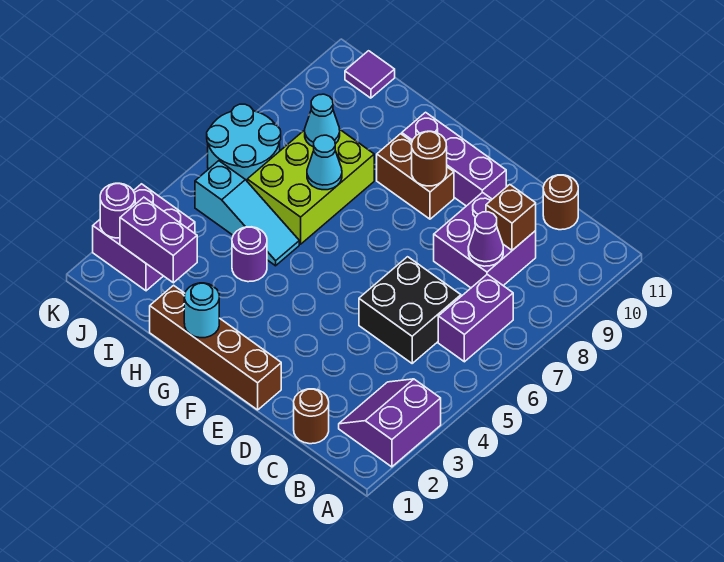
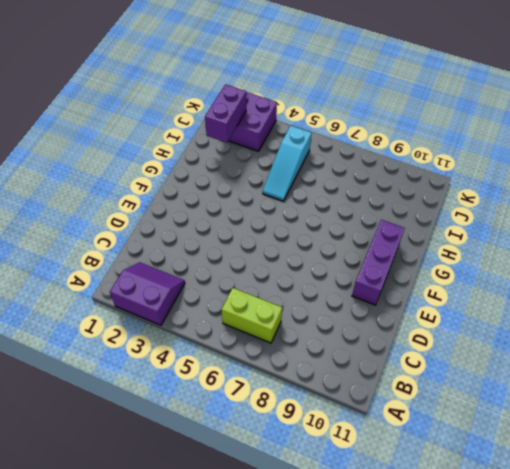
lime 1x2 brick [221,288,282,343] -> purple 1x2 brick [438,274,513,362]
none -> brown 1x1 round brick [294,389,329,444]
none -> black 2x2 brick [359,257,461,363]
none -> purple 2x2 brick [434,192,536,288]

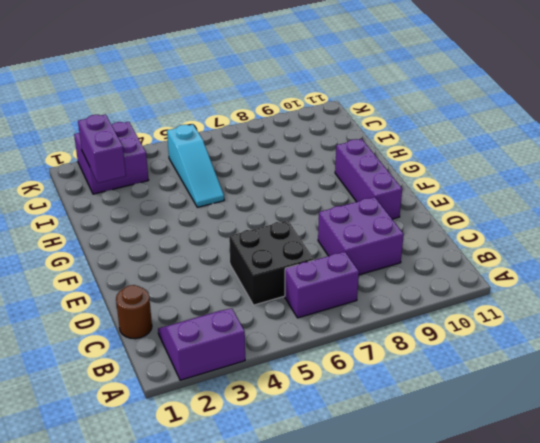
none -> brown 1x1 round brick [543,175,578,230]
none -> brown 1x4 brick [150,285,281,410]
none -> brown 1x2 brick [377,134,454,219]

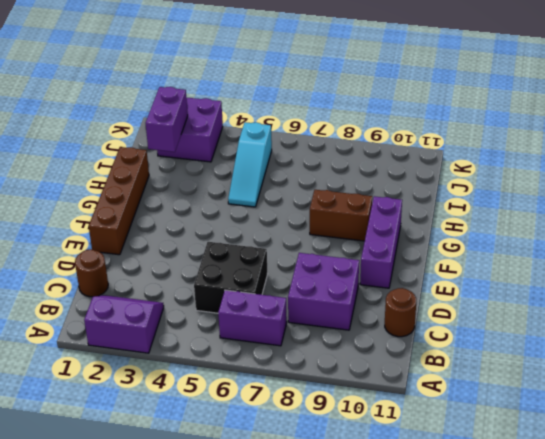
brown 1x2 brick [310,190,372,241] -> brown 1x2 brick turned to [377,134,454,219]
none -> purple 1x1 round brick [232,227,267,282]
none -> lime 2x3 brick [247,129,374,244]
none -> cyan 2x2 round brick [207,104,281,181]

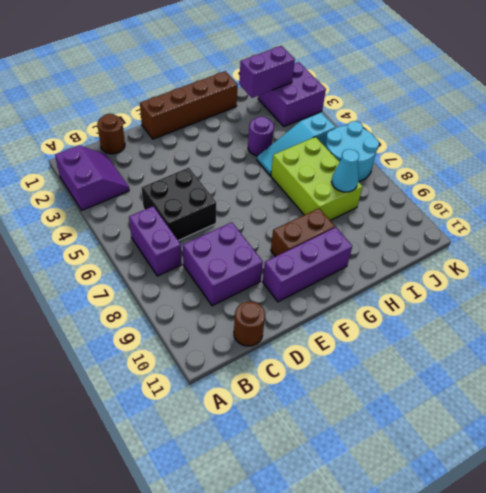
none -> purple 1x1 tile [345,51,395,98]
none -> purple 1x1 cone [468,212,503,266]
none -> brown 1x1 brick [486,185,536,250]

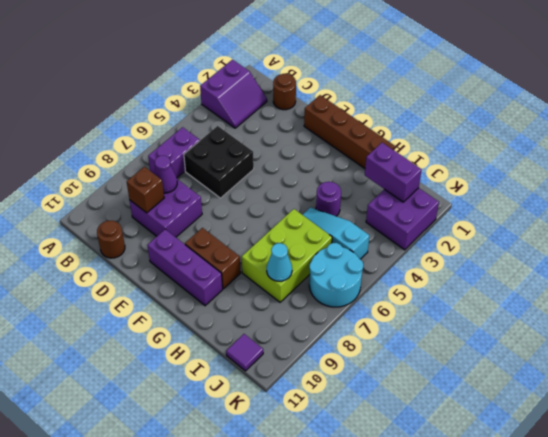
none -> brown 1x1 round brick [412,131,447,186]
none -> cyan 1x1 round brick [184,283,219,338]
none -> cyan 1x1 cone [307,135,342,190]

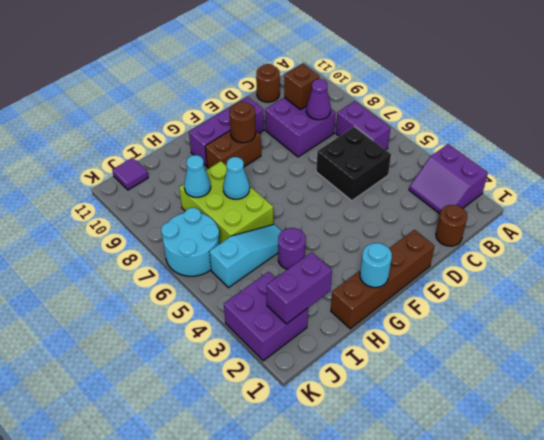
none -> purple 1x1 round brick [100,183,135,238]

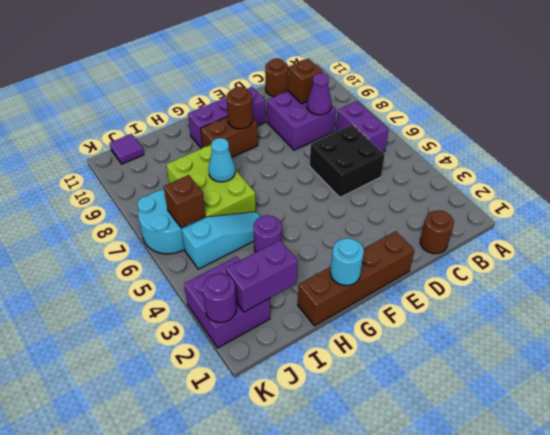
brown 1x1 brick [164,175,205,228] -> none
none -> purple 2x2 slope [339,379,441,467]
none -> cyan 1x1 cone [305,94,340,147]

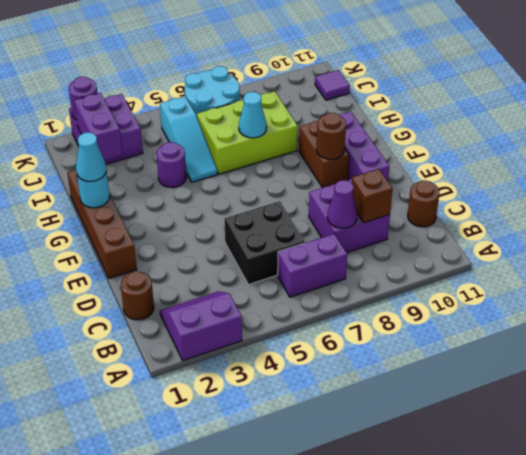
cyan 1x1 cone [76,132,106,181] -> cyan 1x1 cone moved to [305,94,340,147]

